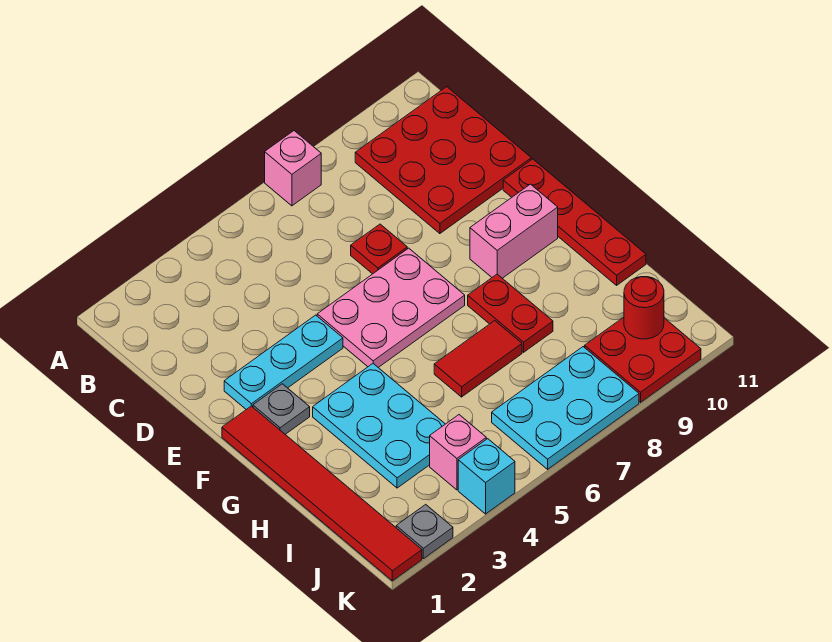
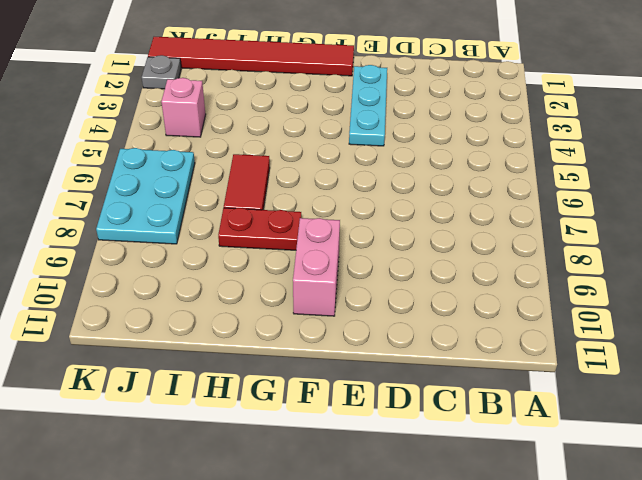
none -> pink 1x1 brick [265,131,321,206]
none -> red 3x3 plate [355,87,531,234]
none -> red 1x1 plate [351,224,407,274]

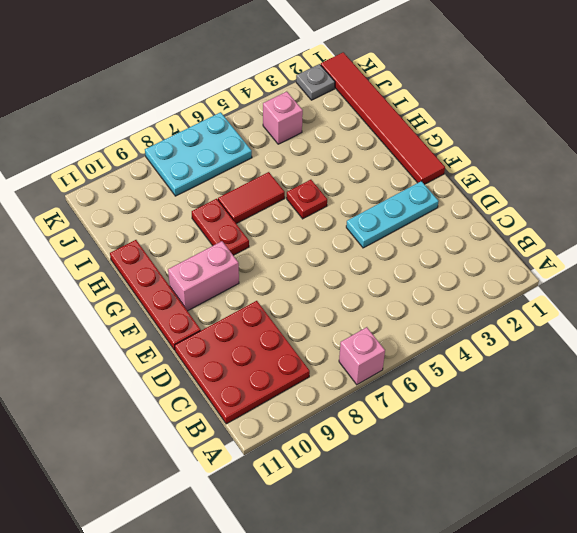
red 1x1 plate [287,180,327,219] -> red 1x1 plate moved to [351,224,407,274]
none -> pink 2x3 plate [317,248,465,368]
none -> grey 1x1 plate [253,384,310,434]
none -> cyan 2x3 plate [313,364,445,488]

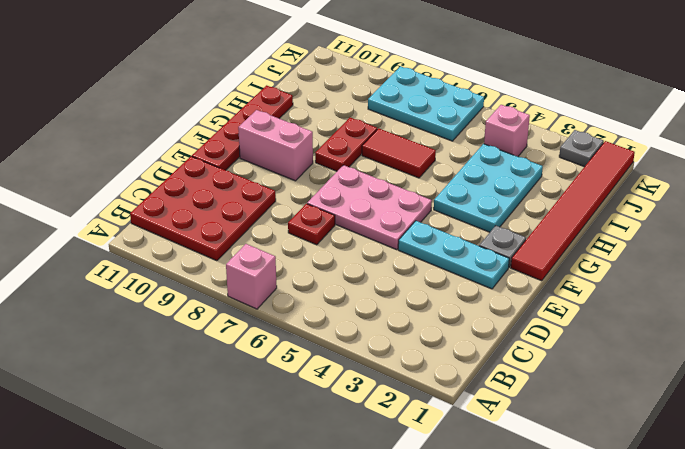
none -> red 2x2 plate [585,317,701,402]
none -> cyan 1x1 brick [458,439,515,514]
none -> red 1x1 round brick [624,277,664,339]

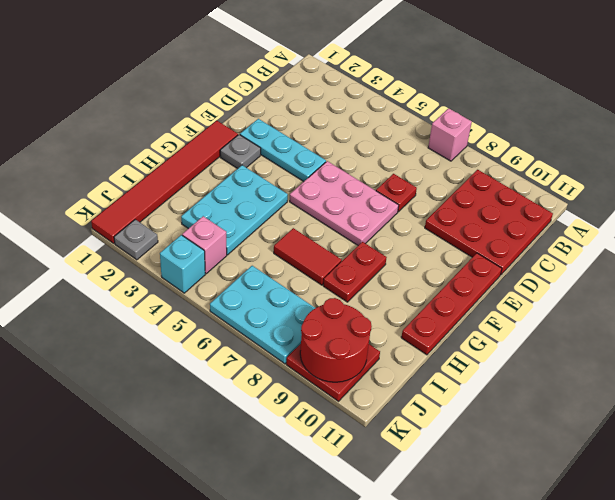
red 2x2 round brick [300,298,372,382] -> red 1x1 round brick [624,277,664,339]
none -> pink 1x2 brick [470,184,558,278]

